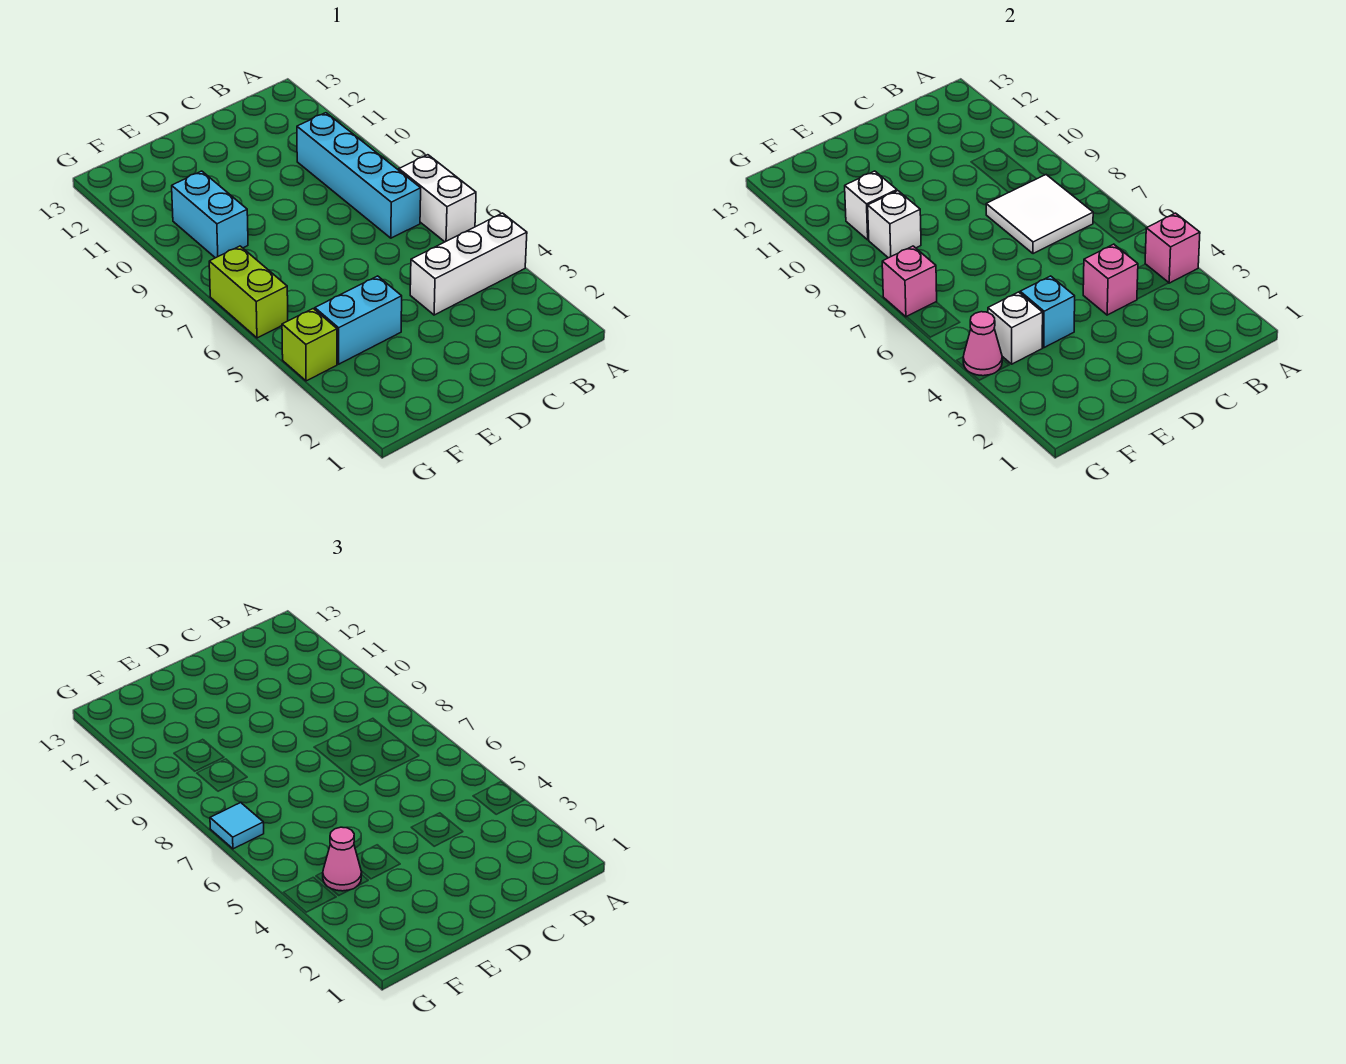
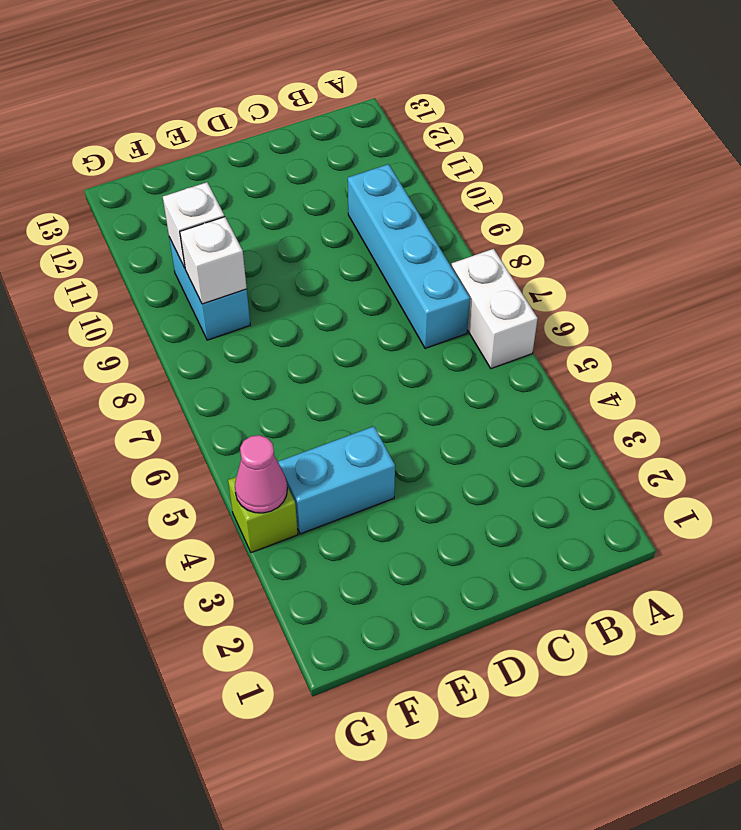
none -> white 1x3 brick [410,213,527,315]
none -> lime 1x2 brick [209,246,288,338]
none -> pink 1x1 brick [1145,213,1200,283]

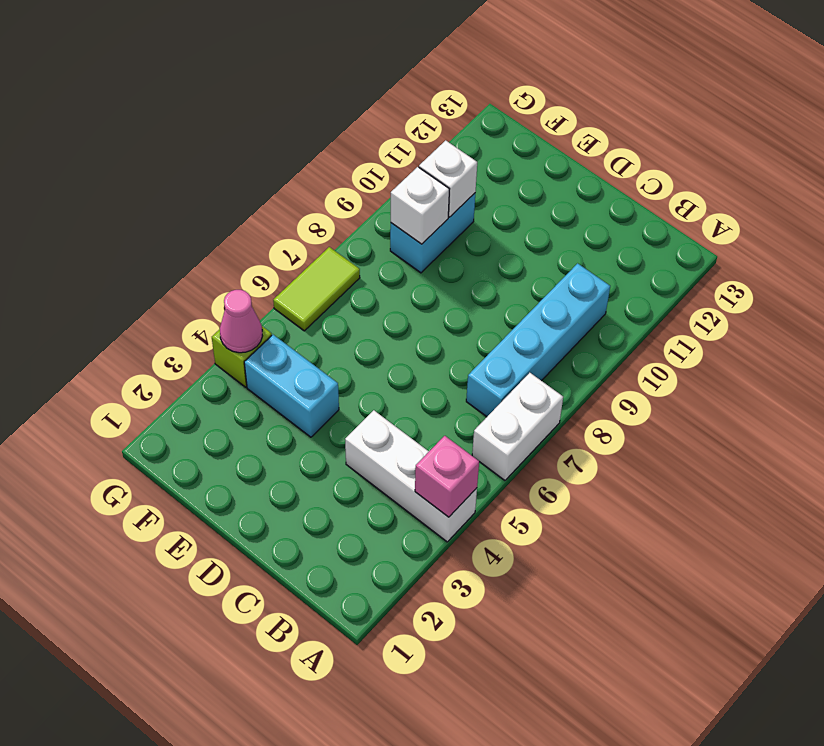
lime 1x2 tile [273,247,360,331] -> lime 1x2 brick [209,246,288,338]
none -> white 2x2 tile [986,175,1093,254]
none -> pink 1x1 brick [1083,244,1138,315]
none -> cyan 1x1 brick [1020,276,1075,348]

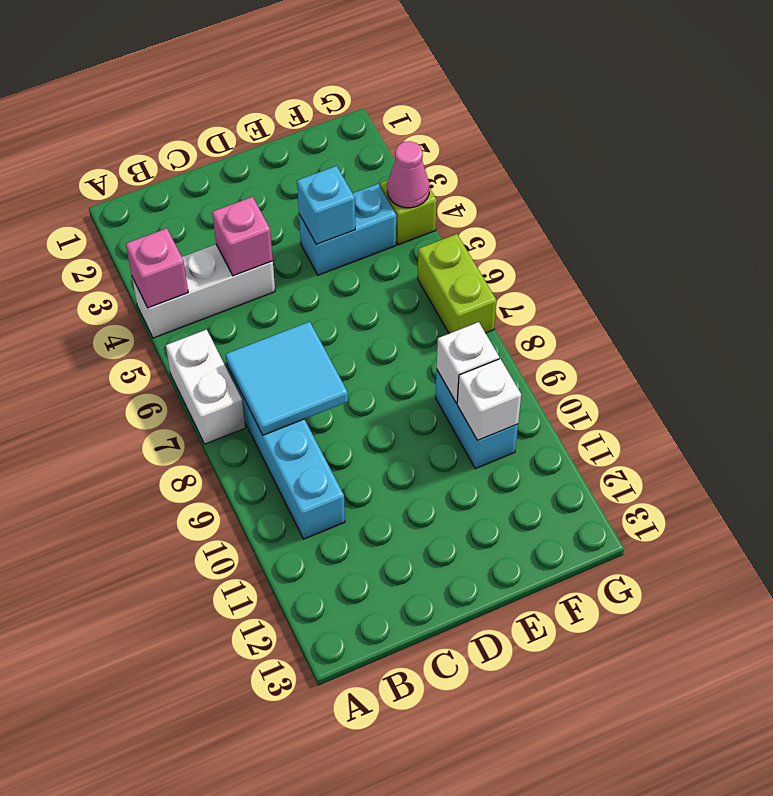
cyan 2x2 tile [226,322,348,435] -> white 2x2 tile [986,175,1093,254]
none -> white 1x1 brick [988,292,1043,364]
none -> pink 1x1 brick [882,246,937,317]
none -> pink 1x1 cone [323,827,362,891]

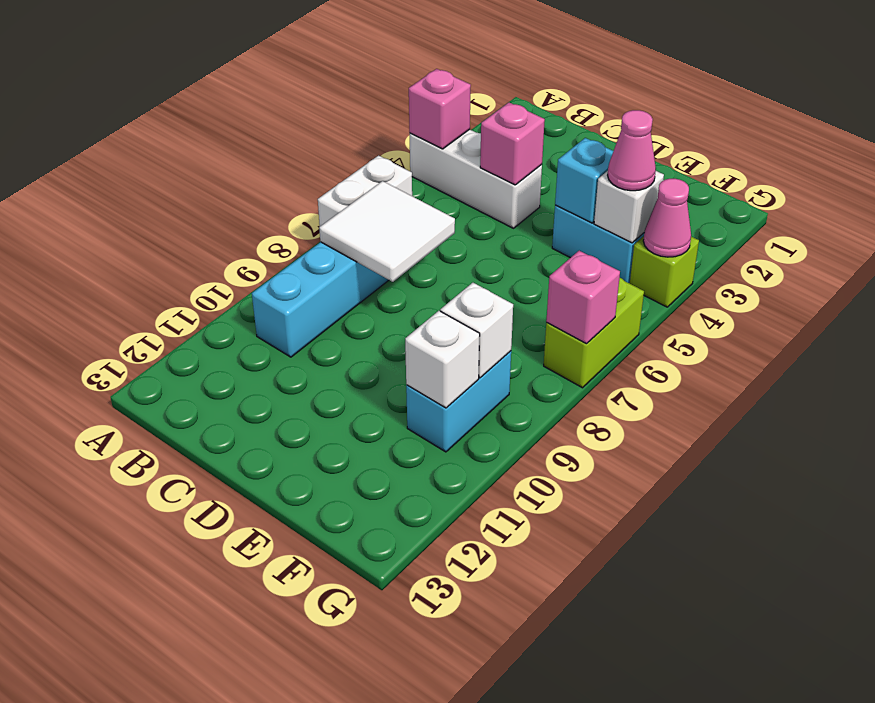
none -> cyan 1x1 tile [210,802,264,849]

